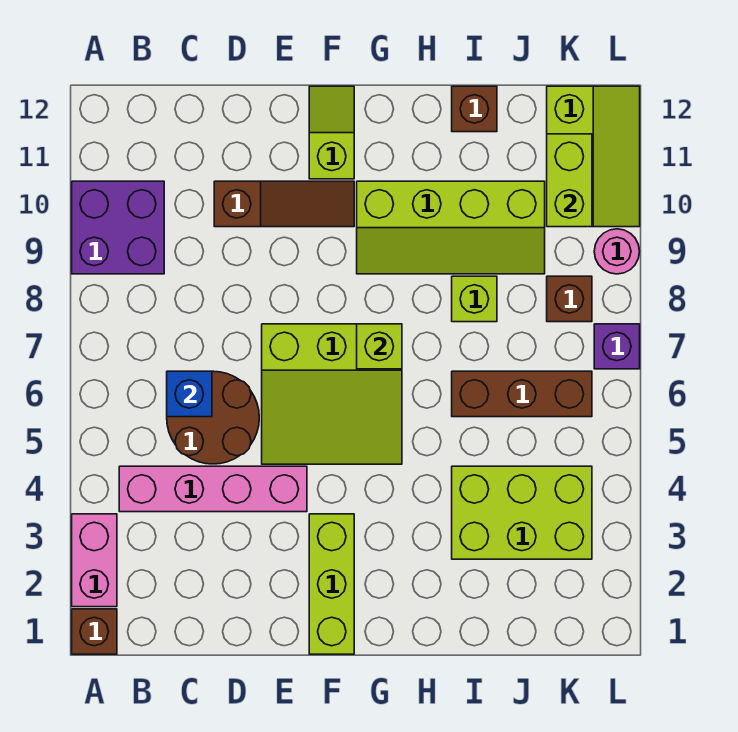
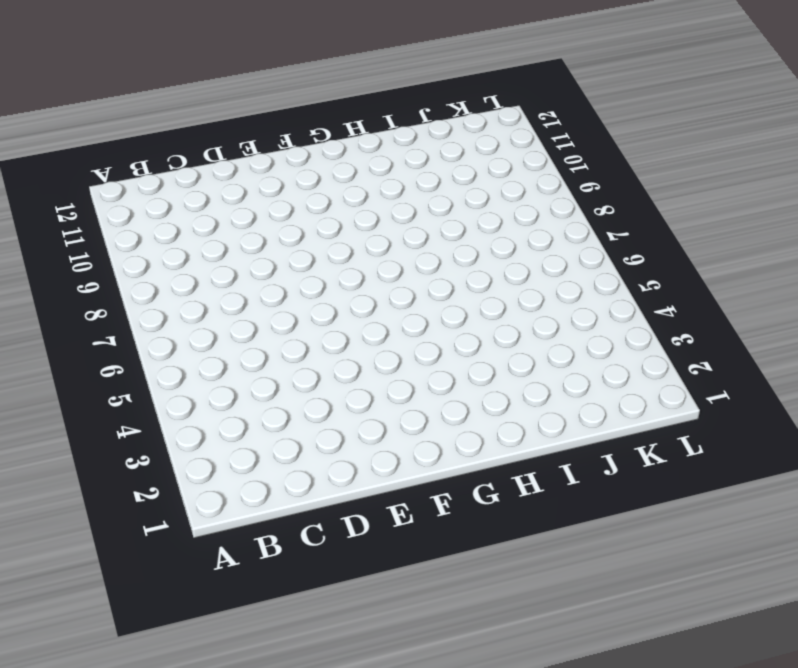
none -> brown 1x1 brick [72,609,117,654]
none -> pink 1x2 brick [72,514,117,607]
none -> purple 2x2 brick [72,181,164,274]

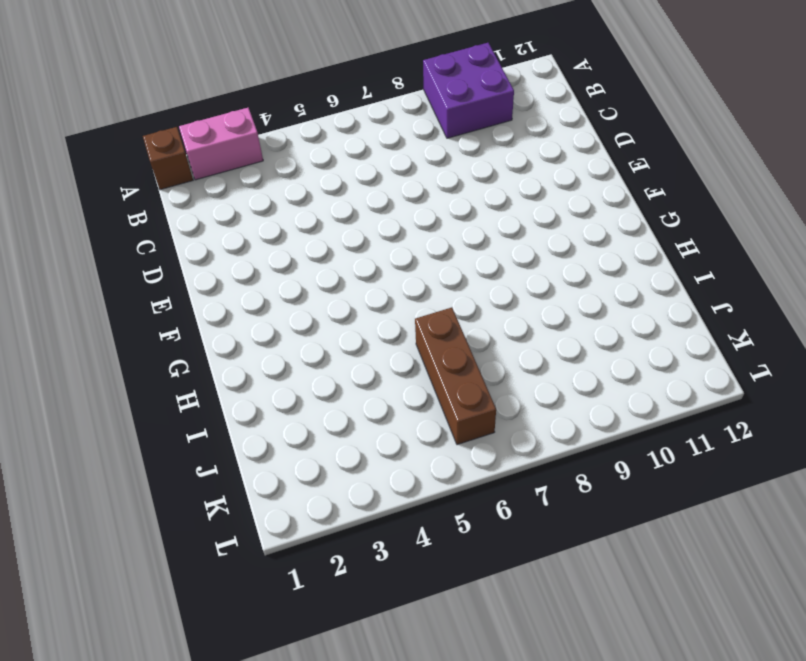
none -> pink 1x4 brick [119,466,307,512]
none -> brown 2x2 round brick [167,371,259,464]
none -> brown 1x3 slope [214,181,354,227]

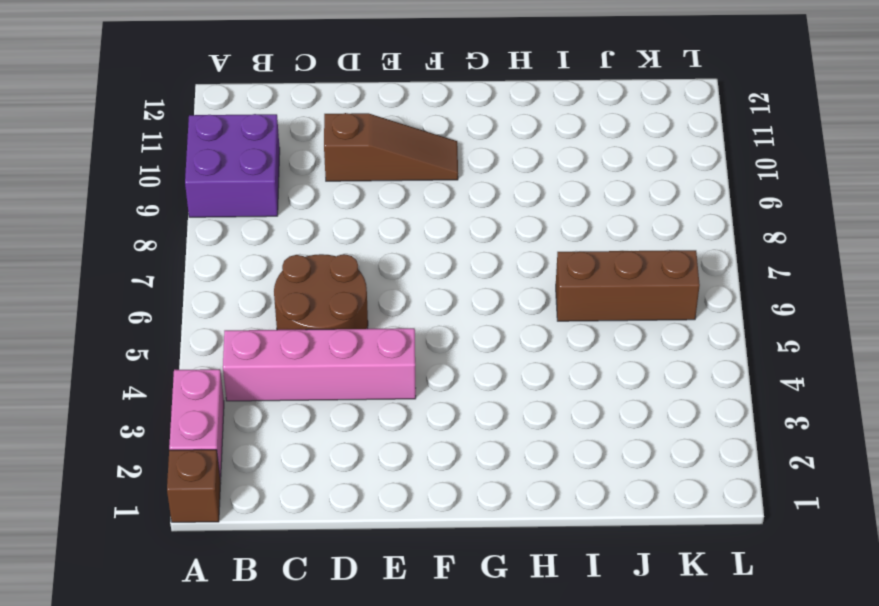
none -> lime 3x3 slope [262,324,402,464]
none -> lime 1x3 brick [309,514,354,654]
none -> lime 1x2 slope [309,86,354,179]

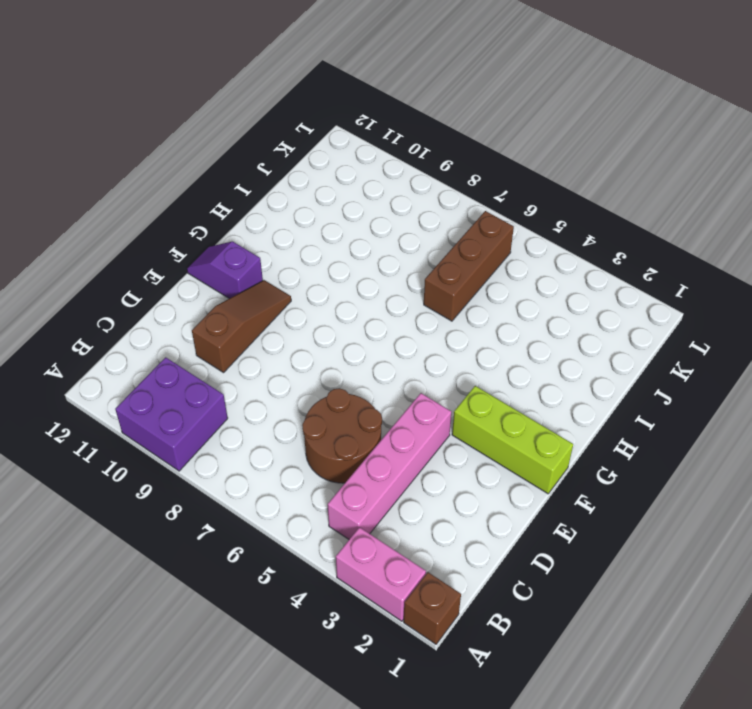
purple 1x2 slope [187,241,263,299] -> lime 1x2 slope [309,86,354,179]
none -> lime 3x3 slope [262,324,402,464]
none -> lime 2x4 slope [357,181,545,274]
none -> lime 2x3 brick [452,466,592,559]

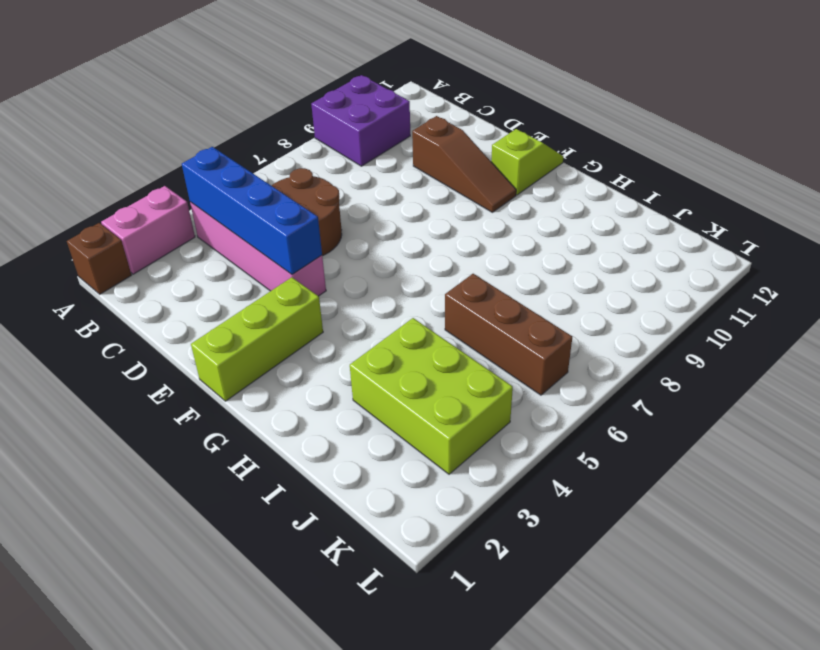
blue 1x4 brick [182,147,322,274] -> none
none -> lime 3x3 slope [262,324,402,464]
none -> lime 2x4 slope [357,181,545,274]
none -> lime 1x1 brick [452,276,497,322]

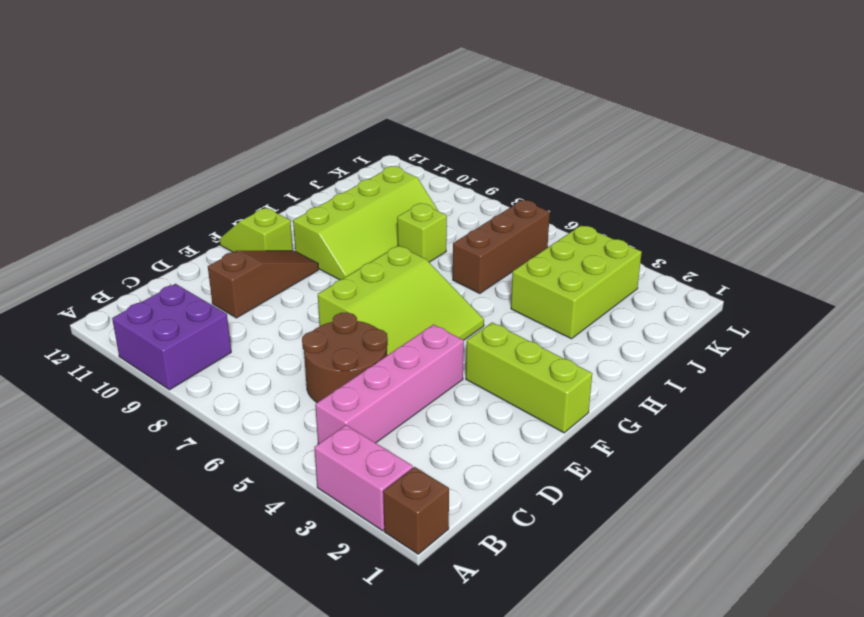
none -> brown 1x1 brick [452,86,497,132]
none -> brown 1x1 brick [547,276,592,322]
none -> lime 2x3 slope [547,86,640,227]

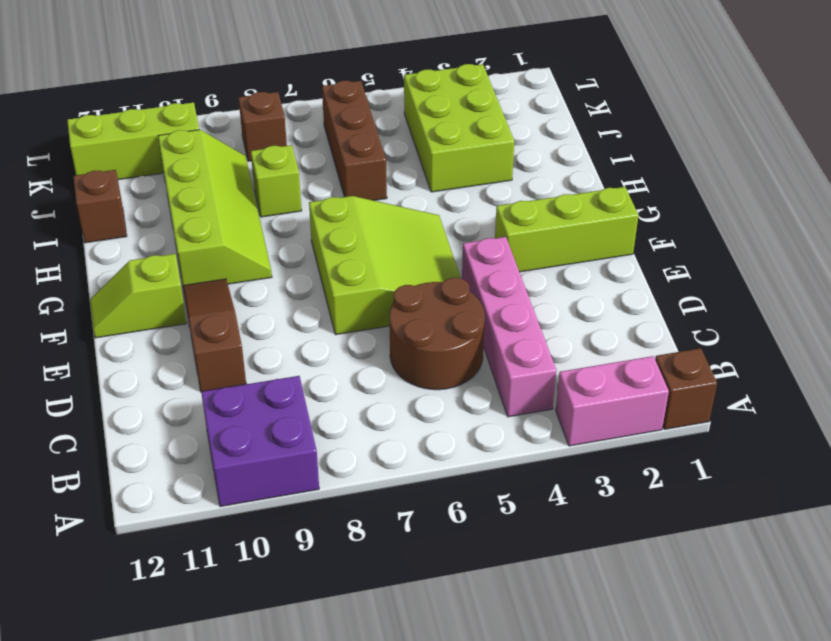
none -> purple 1x1 brick [594,324,640,369]
none -> pink 1x1 round brick [594,229,639,274]
none -> blue 1x1 brick [167,371,212,417]

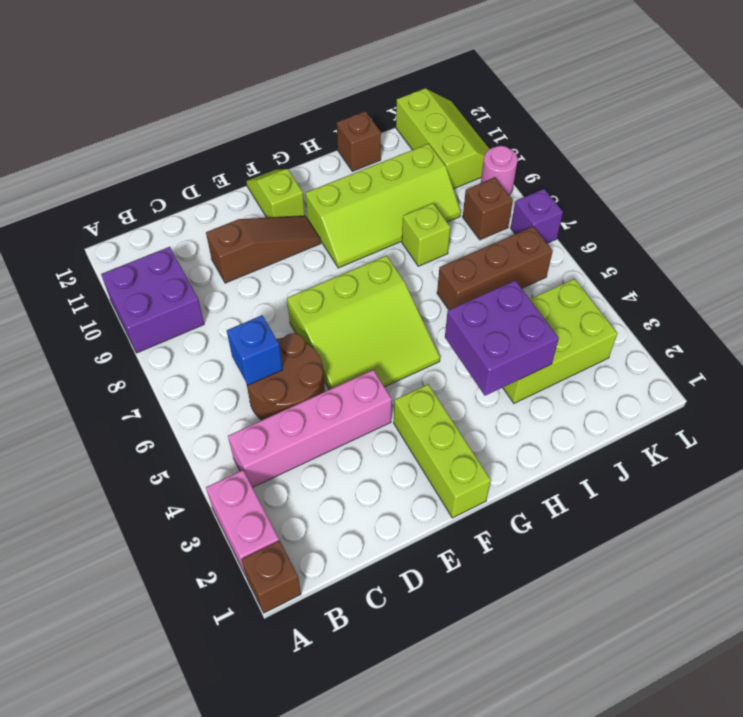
purple 2x2 brick [445,280,559,396] -> none
none -> lime 1x1 brick [357,324,402,369]
none -> lime 1x2 brick [547,134,592,227]

